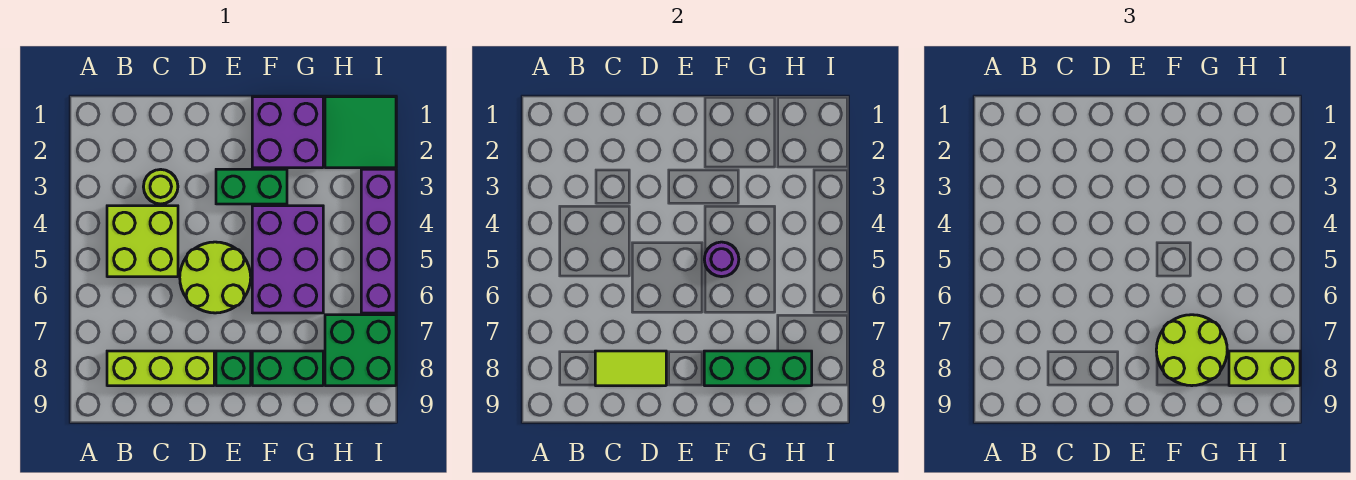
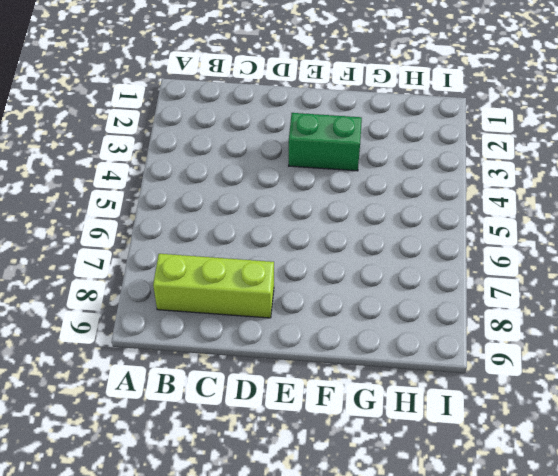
none -> lime 2x2 brick [107,206,178,277]
none -> lime 1x1 round brick [143,169,178,204]
none -> lime 2x2 round brick [180,242,251,313]

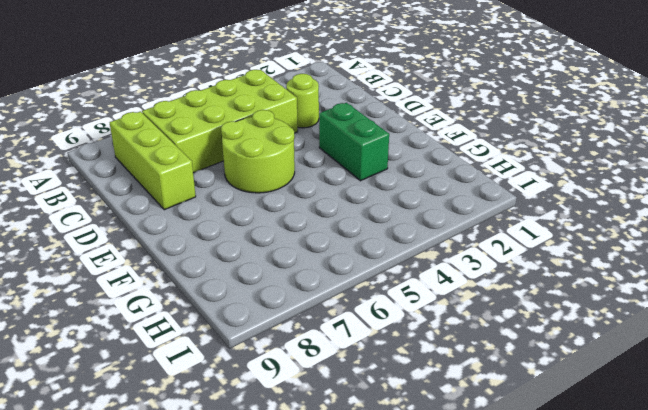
lime 2x4 brick [142,70,298,173] -> lime 2x2 brick [107,206,178,277]
none -> green 1x1 brick [216,351,251,386]
none -> purple 2x2 brick [252,97,323,168]
none -> purple 2x3 brick [252,206,323,313]

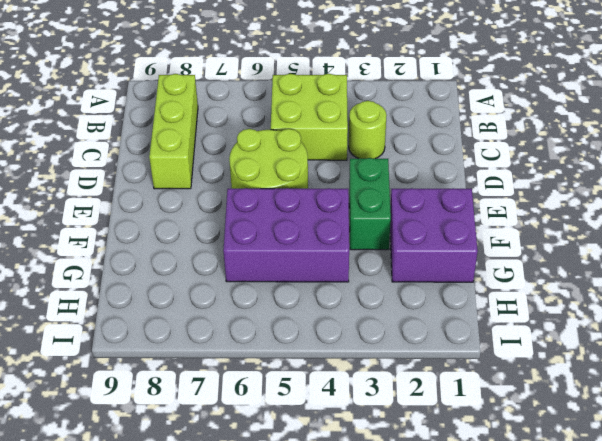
none -> green 1x1 brick [216,351,251,386]
none -> green 1x2 brick [252,351,323,386]
none -> green 2x2 tile [325,97,396,168]

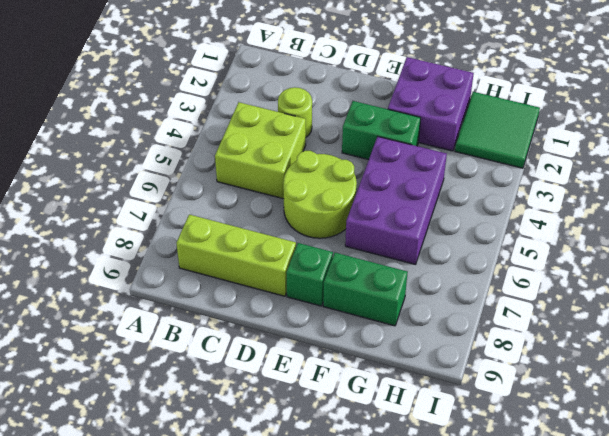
none -> green 2x2 brick [325,315,396,386]
none -> purple 1x4 brick [361,169,396,313]
none -> lime 1x2 tile [595,351,666,386]

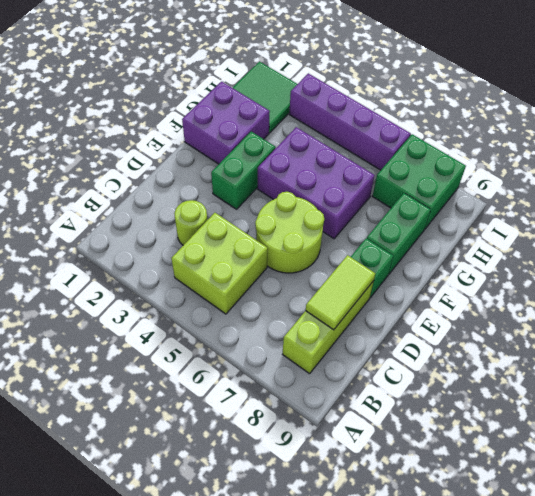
none -> purple 1x1 round brick [704,242,739,277]
none -> green 1x3 brick [704,351,812,386]
none -> lime 2x2 round brick [1156,315,1227,386]

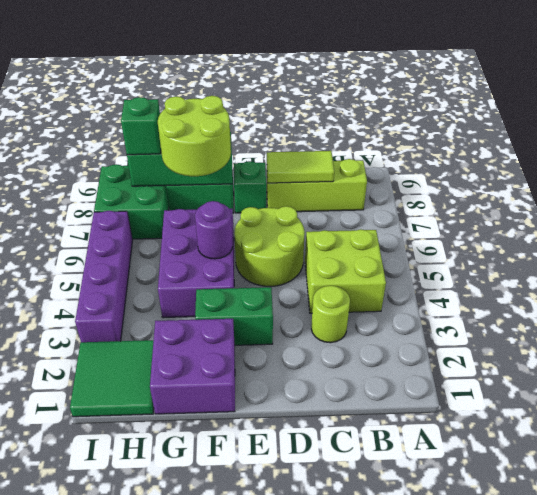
green 1x1 brick [121,97,161,155] -> lime 1x2 brick [1229,351,1300,386]

